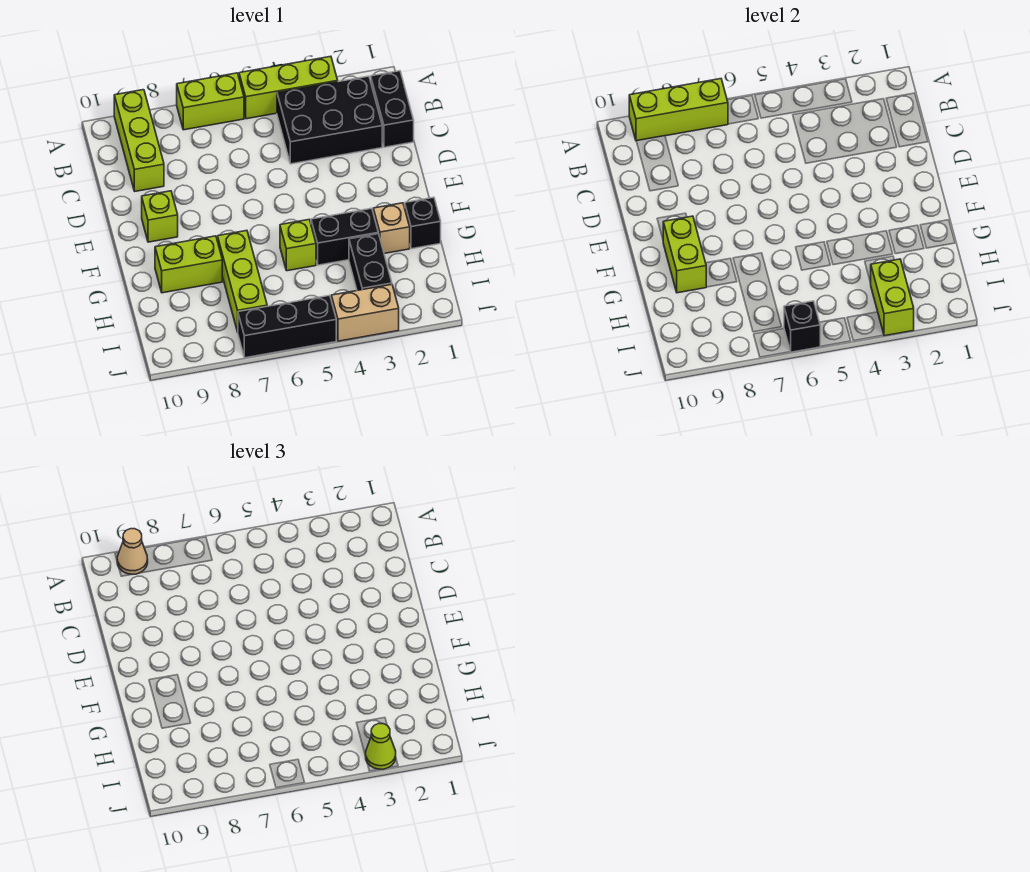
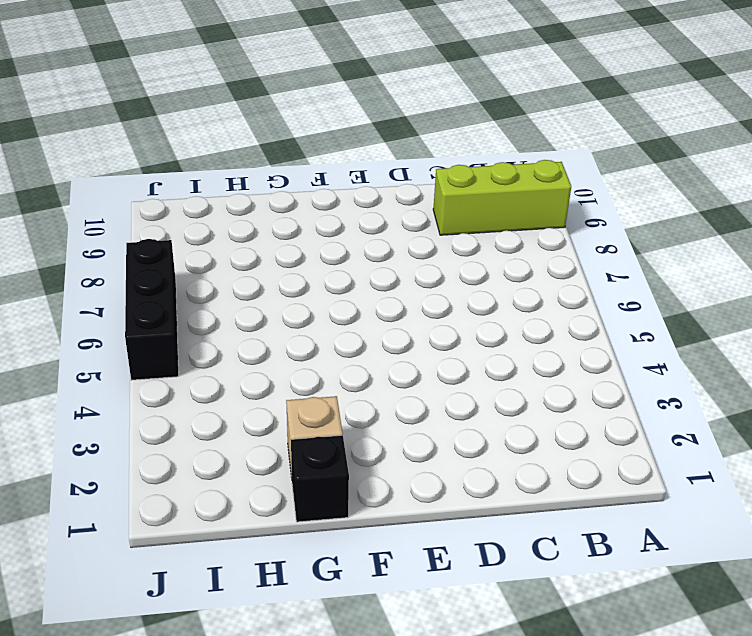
none -> lime 1x3 brick [239,56,338,119]
none -> lime 1x2 brick [177,73,244,130]
none -> black 1x2 brick [371,71,414,147]

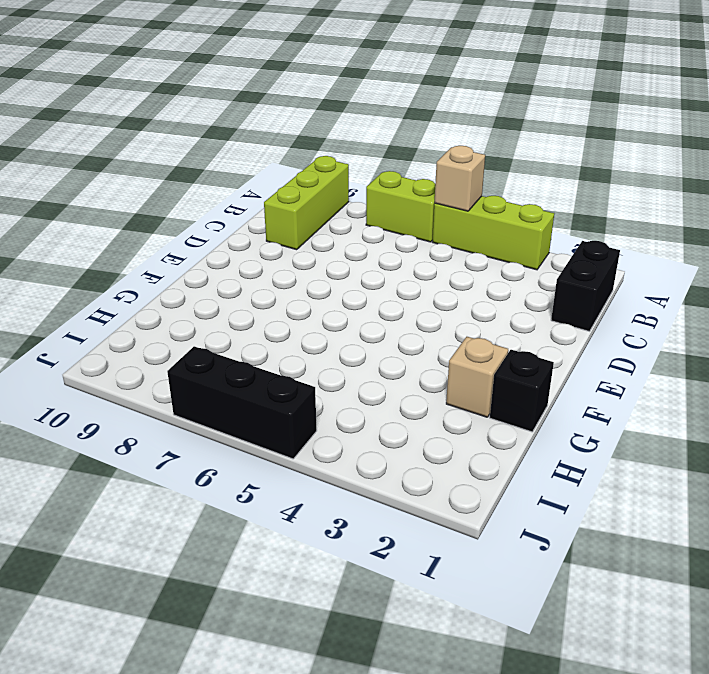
tan 1x1 brick [434,146,485,211] -> none
none -> black 2x3 brick [277,76,382,164]
none -> lime 1x1 brick [142,191,178,242]
none -> black 1x2 brick [311,208,378,265]

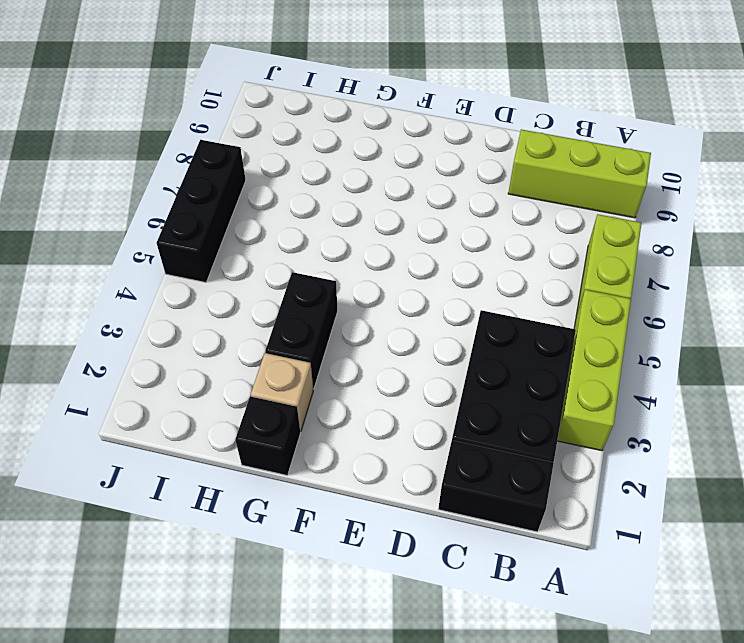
none -> lime 1x1 brick [142,191,178,242]
none -> lime 1x1 brick [280,220,316,271]
none -> lime 1x3 brick [218,231,267,332]

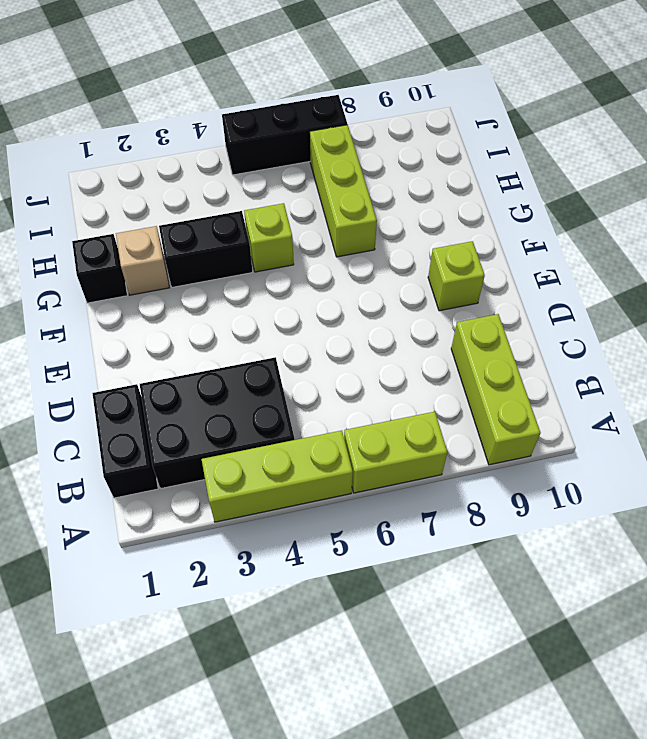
none -> lime 1x2 brick [155,236,222,293]
none -> black 1x2 brick [349,234,392,290]
none -> tan 1x2 brick [331,284,399,341]

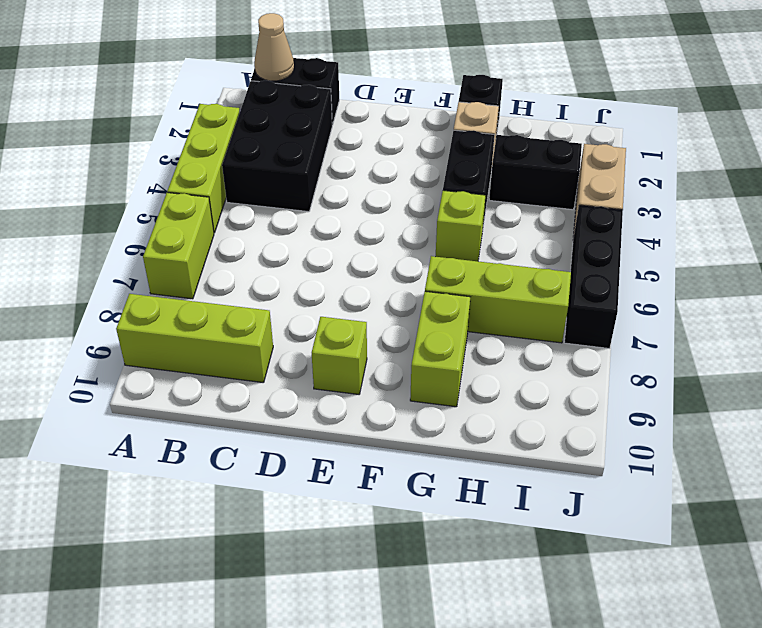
tan 1x1 cone [254,13,294,81] -> tan 1x1 cone moved to [117,529,148,574]
none -> lime 1x3 brick [629,79,728,141]
none -> lime 1x2 brick [663,216,706,293]
none -> lime 1x2 brick [871,259,914,336]

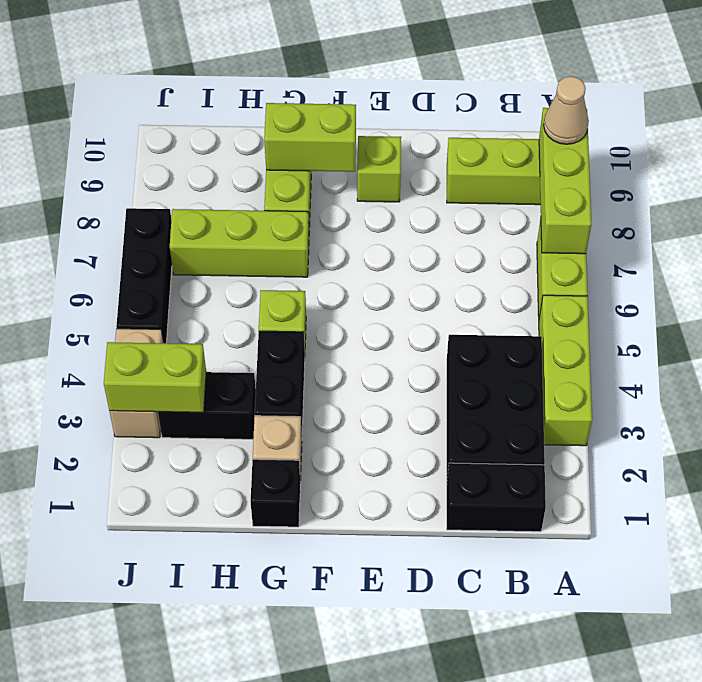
none -> black 1x1 brick [784,301,821,352]
none -> lime 1x1 cone [366,723,396,769]

